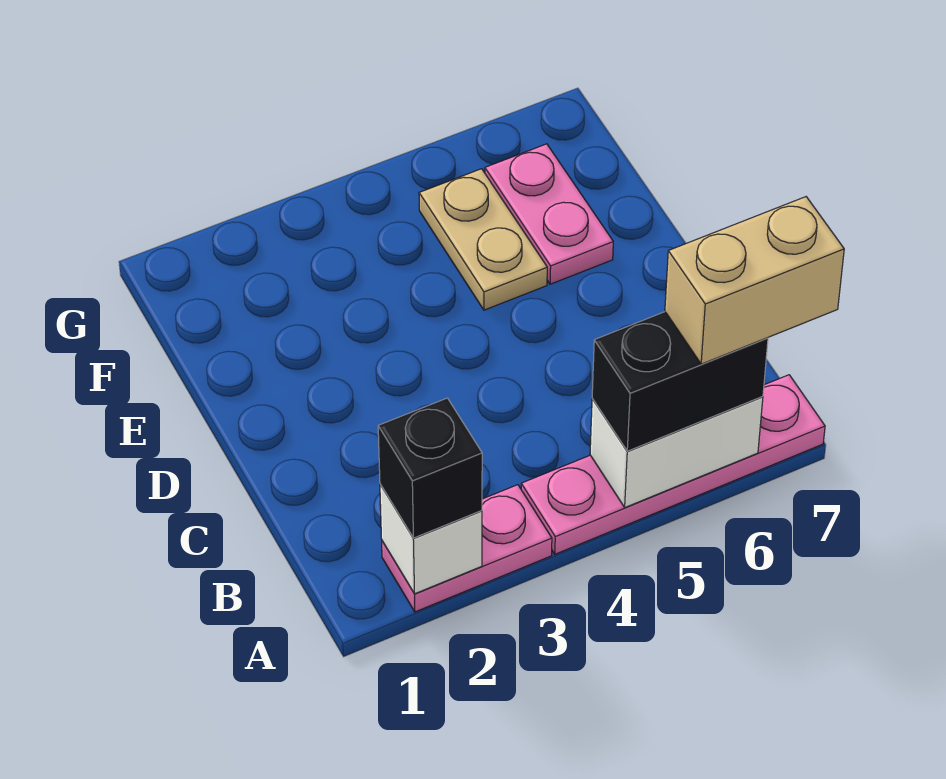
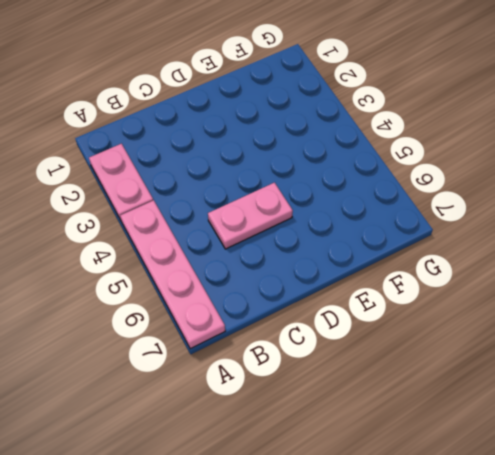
pink 1x2 plate [208,183,293,249] -> pink 1x2 plate moved to [485,144,613,284]
none -> tan 1x2 plate [419,169,547,310]
none -> white 1x1 brick [380,484,482,594]

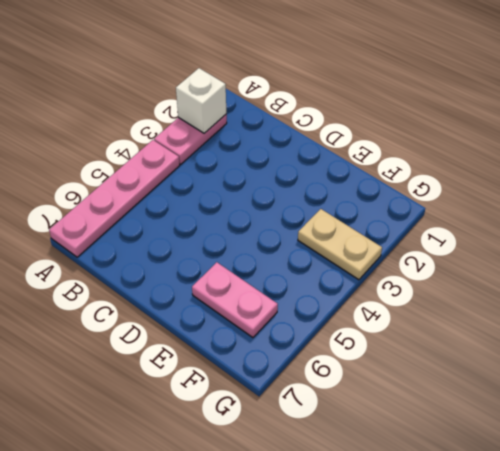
tan 1x2 plate [298,209,382,280] -> tan 1x2 plate moved to [419,169,547,310]
none -> white 1x2 brick [590,396,763,507]
none -> black 1x1 brick [378,398,482,538]

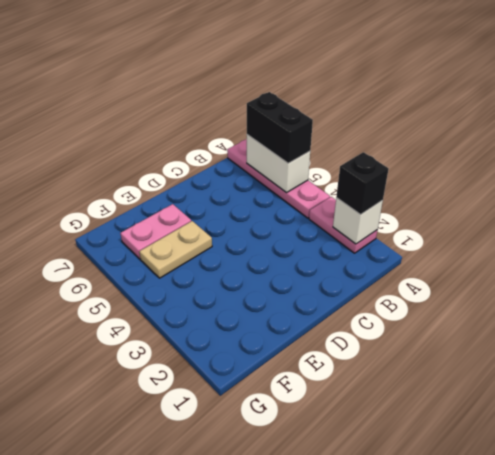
none -> tan 1x2 brick [665,197,844,364]

